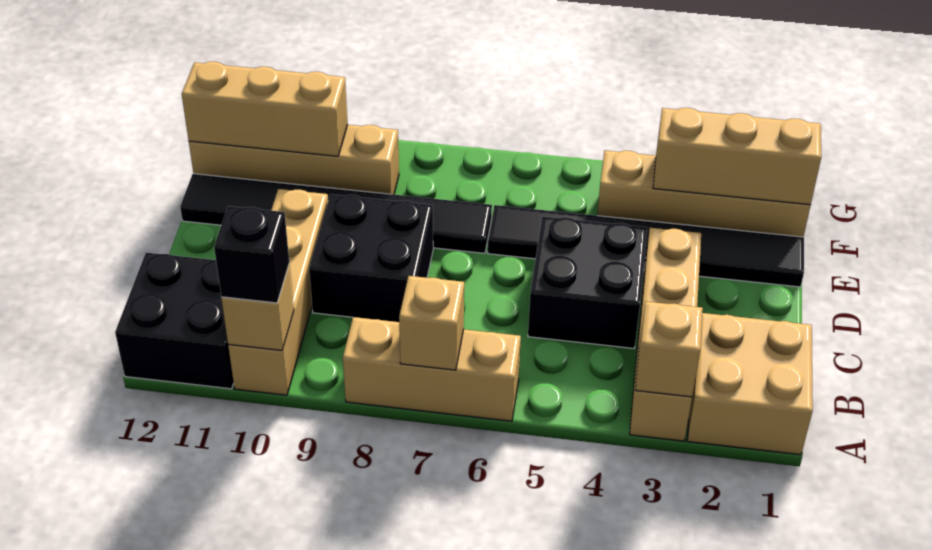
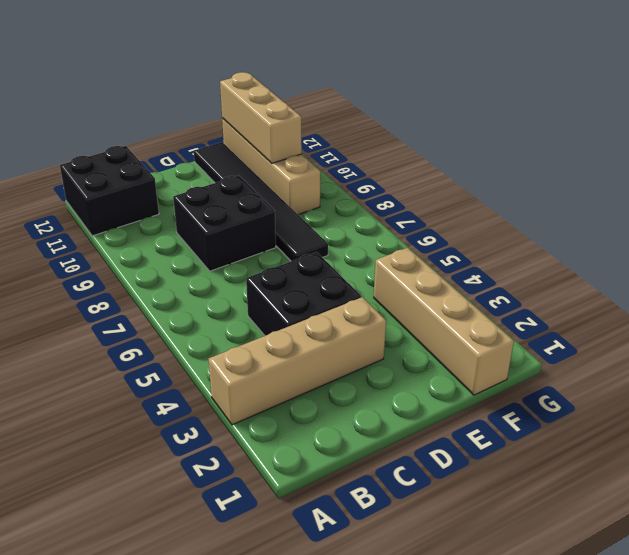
none -> tan 2x2 brick [687,313,813,455]
none -> tan 1x3 brick [343,317,521,421]
none -> tan 1x4 brick [228,189,328,395]

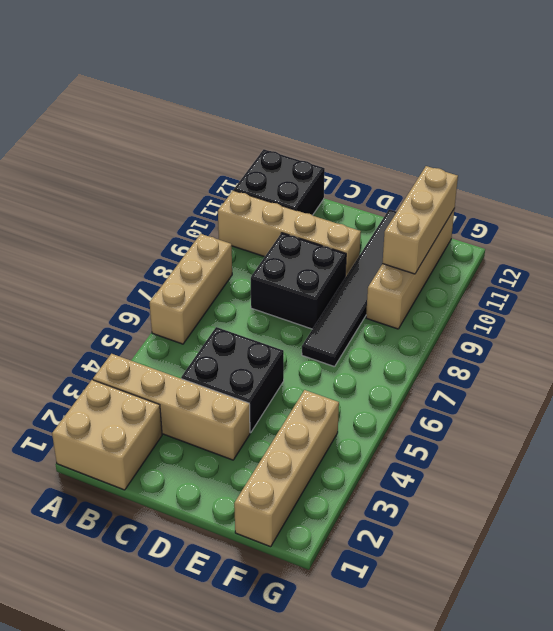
none -> black 1x6 tile [488,205,804,287]
none -> tan 1x1 brick [635,301,703,397]
none -> tan 1x1 brick [399,276,464,370]

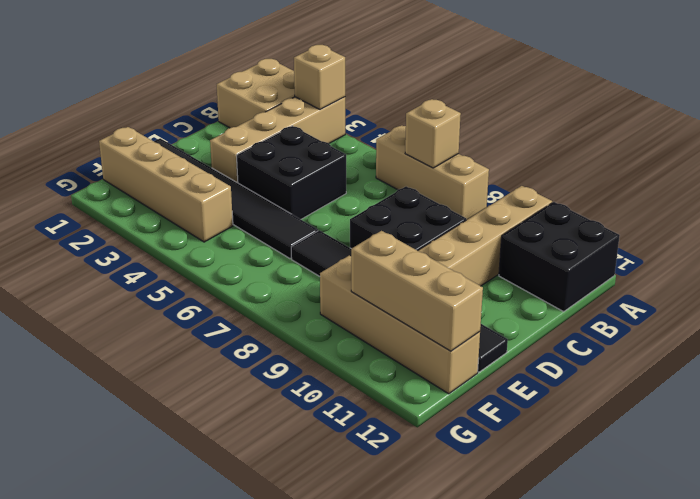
none -> tan 1x1 brick [221,263,294,350]
none -> tan 1x3 brick [653,108,821,205]
none -> black 1x1 brick [214,206,289,303]

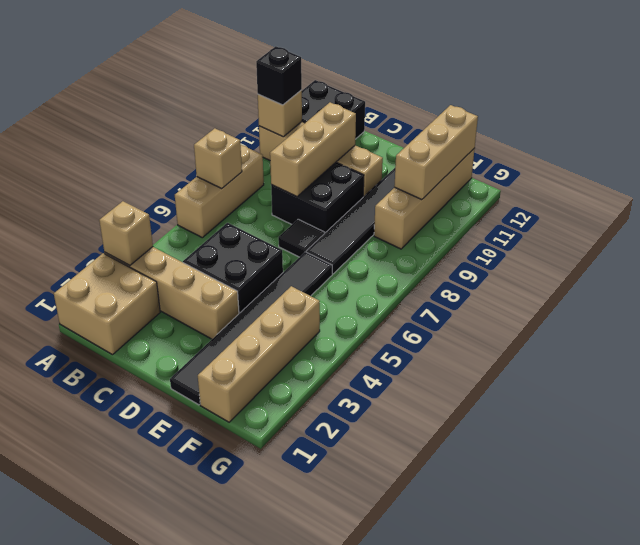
tan 1x3 brick [270,102,356,197] -> tan 1x3 brick moved to [653,108,821,205]
black 1x1 tile [278,219,324,257] -> none

